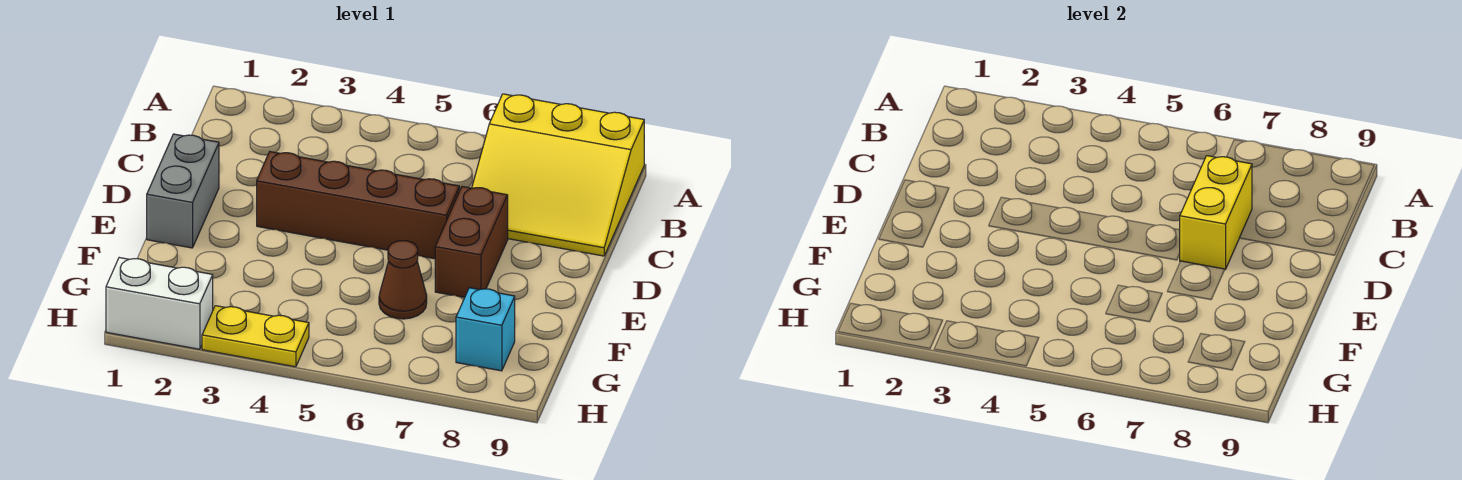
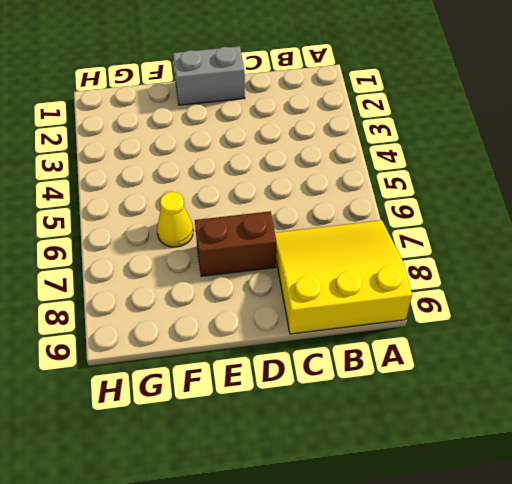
yellow 3x3 slope [275,220,412,334] -> yellow 3x3 slope turned to [472,94,644,256]
yellow 1x1 cone [157,192,193,247] -> brown 1x1 cone [379,241,427,319]
none -> brown 1x4 brick [257,152,459,259]
none -> cyan 1x1 brick [456,288,515,371]

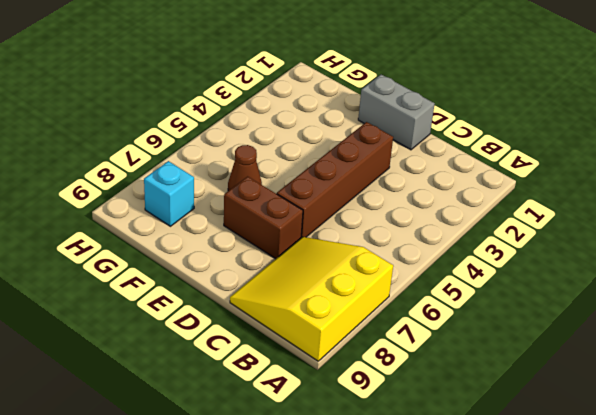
none -> white 1x2 brick [106,258,213,349]
none -> yellow 1x2 plate [202,306,309,367]

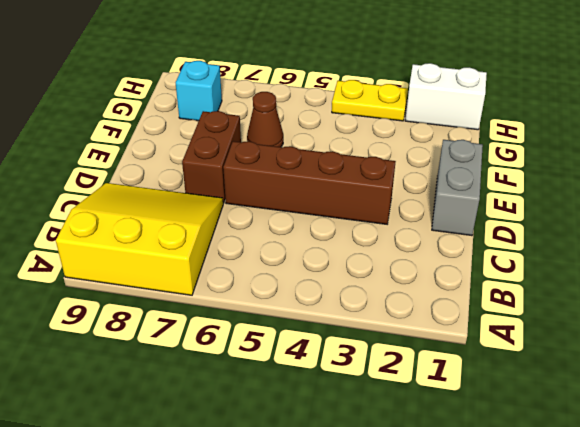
none -> yellow 1x2 brick [1179,156,1252,269]

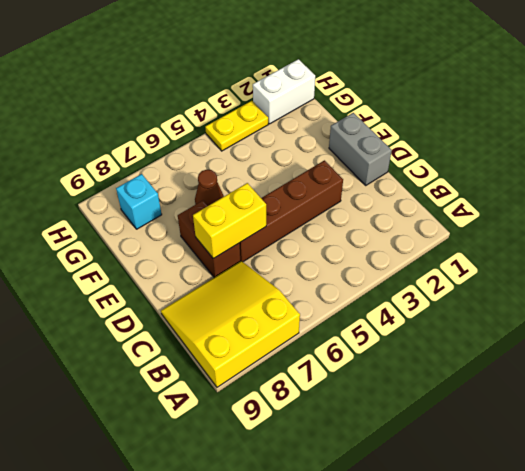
yellow 1x2 brick [193,183,266,259] -> yellow 1x2 brick turned to [1179,156,1252,269]

